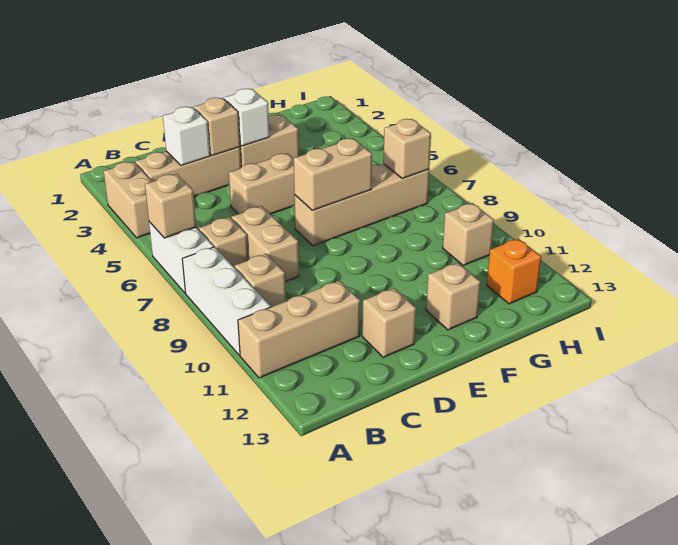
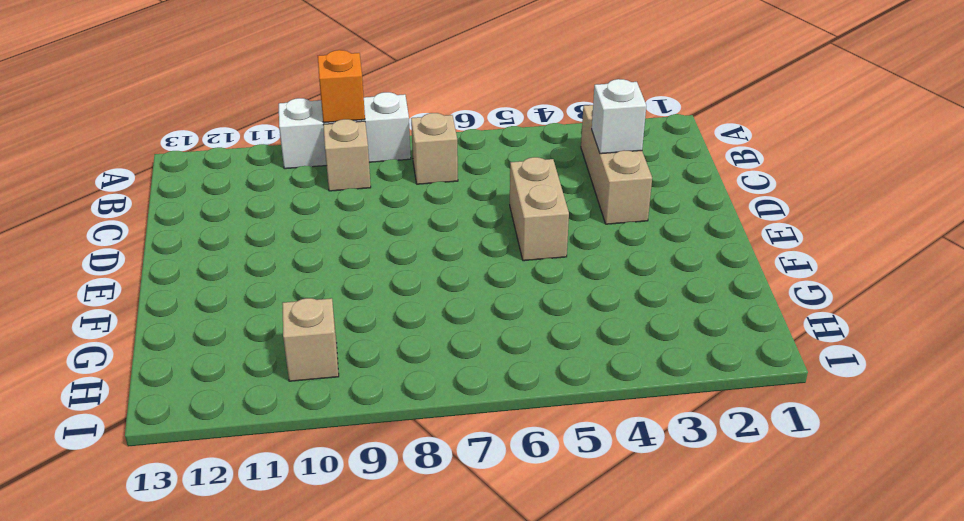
orange 1x1 brick [318,50,365,123] -> orange 1x1 brick moved to [487,239,541,304]
none -> tan 1x2 brick [104,162,153,238]
none -> white 1x2 brick [149,222,214,293]
none -> tan 1x3 brick [238,281,360,378]

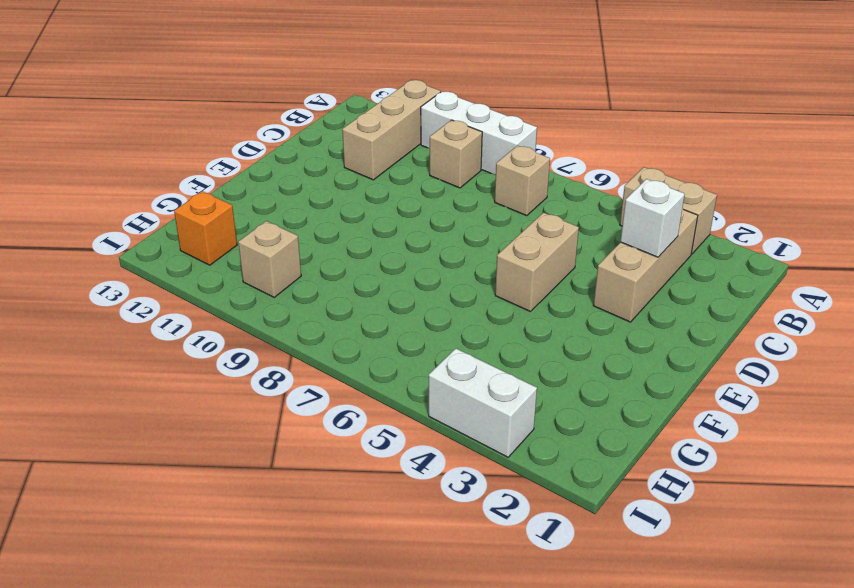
white 1x2 brick [429,349,537,457] -> white 1x2 brick moved to [149,222,214,293]
none -> tan 1x2 brick [232,206,299,282]
none -> tan 1x1 brick [362,288,416,357]
none -> tan 1x2 brick [240,115,299,167]

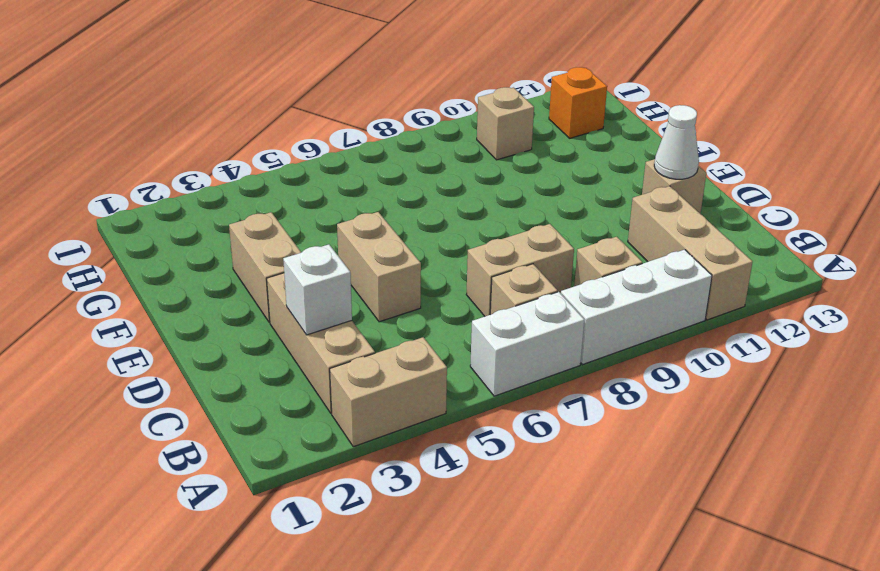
white 1x1 cone [654,105,699,179] -> none
none -> tan 1x4 brick [294,164,429,246]
none -> tan 1x1 brick [426,263,480,330]
none -> tan 1x1 brick [145,174,196,238]

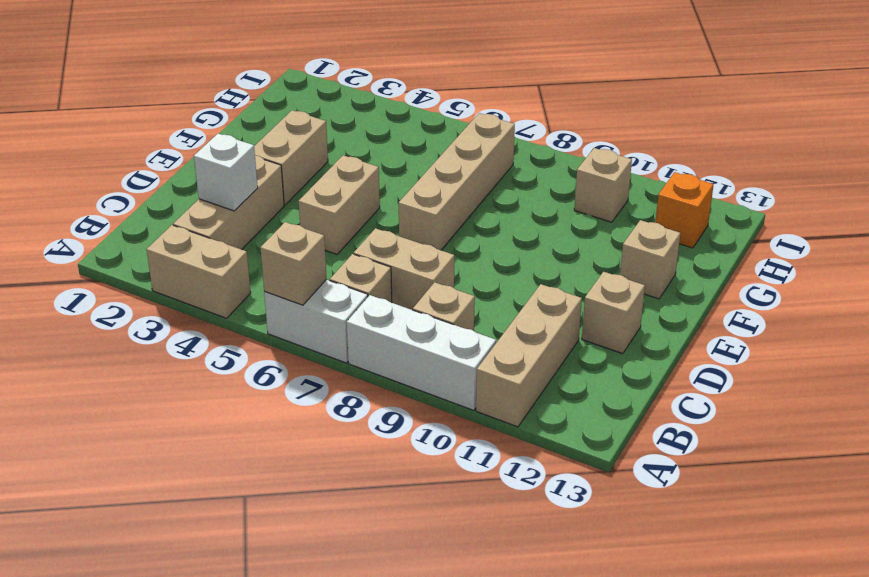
none -> tan 1x1 brick [194,98,240,155]
none -> white 1x1 brick [224,89,269,146]
none -> tan 1x2 brick [294,138,372,210]

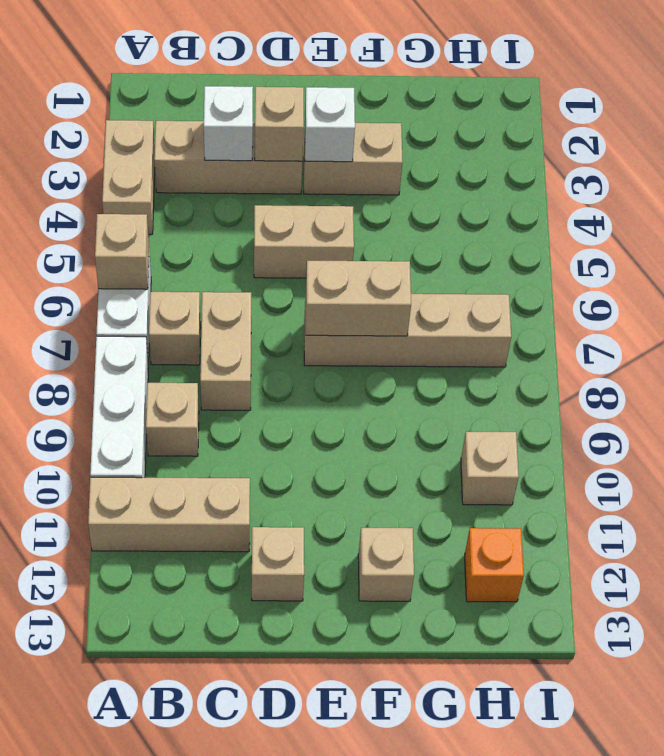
none -> tan 1x1 brick [383,119,431,178]

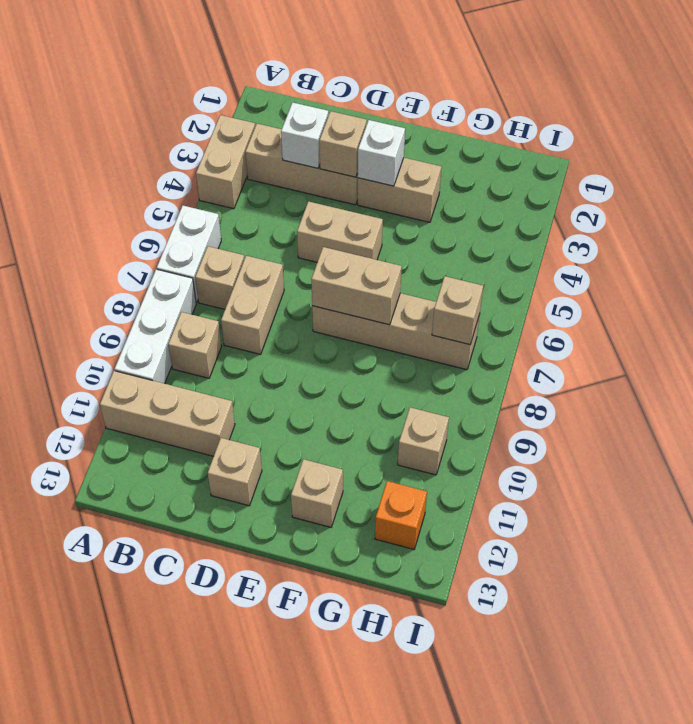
none -> tan 1x1 brick [145,174,196,238]

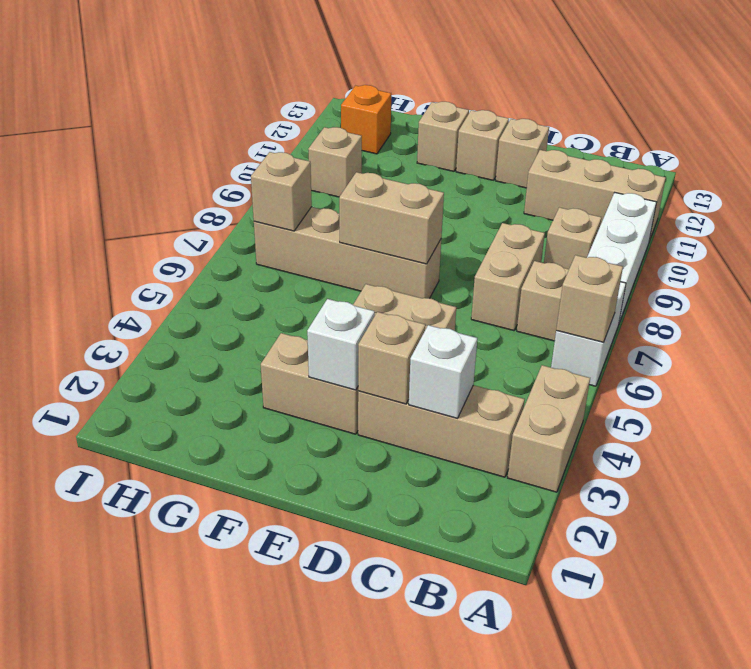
tan 1x1 brick [456,110,509,180] -> none

